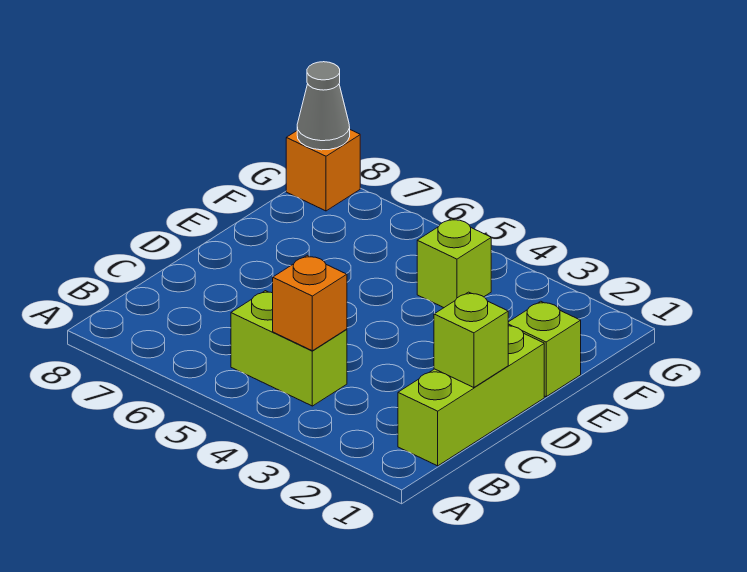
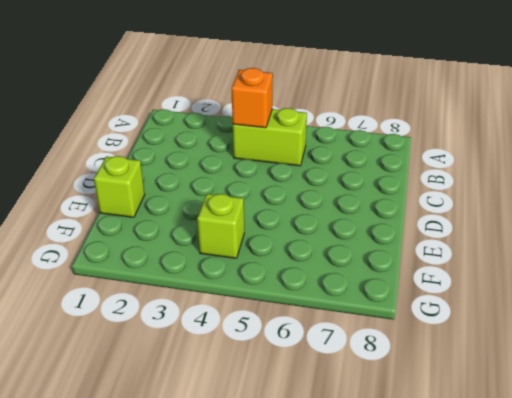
none -> lime 1x3 brick [398,326,544,466]
none -> orange 1x1 brick [286,130,360,211]

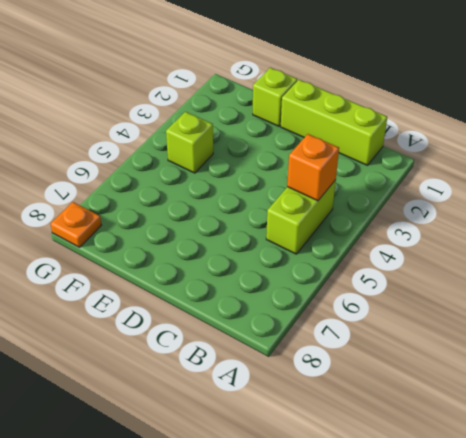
orange 1x1 plate [51,202,101,247] -> orange 1x1 brick [286,130,360,211]
none -> lime 1x1 brick [434,292,508,388]
none -> grey 1x1 cone [297,62,350,150]

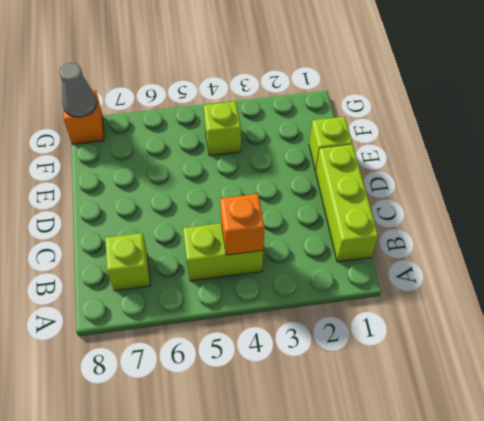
lime 1x1 brick [105,233,150,291] -> lime 1x1 brick moved to [434,292,508,388]

